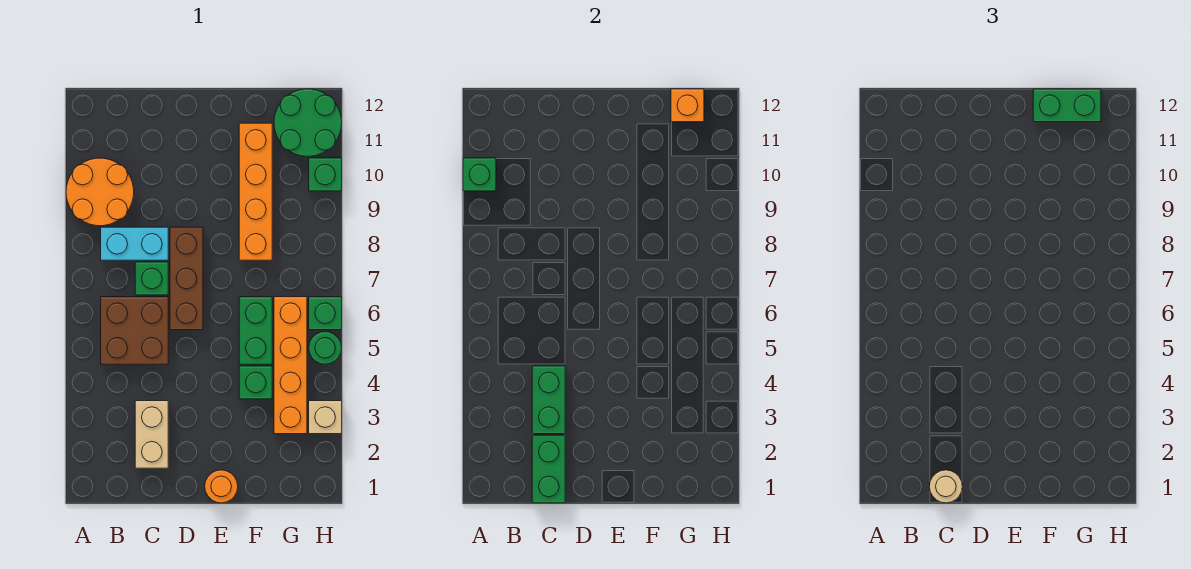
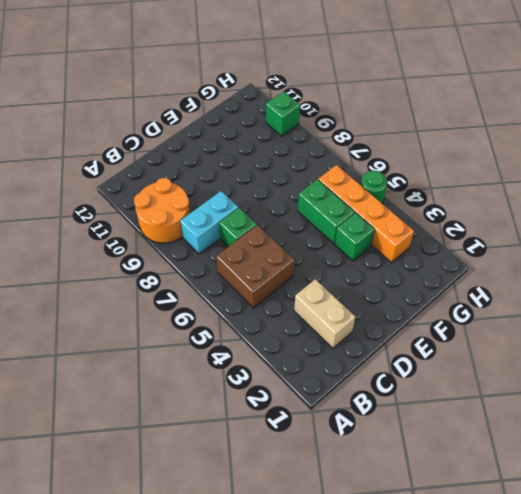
none -> brown 1x3 brick [170,227,203,330]
none -> orange 1x1 round brick [205,470,238,503]
none -> orange 1x4 brick [239,123,272,260]

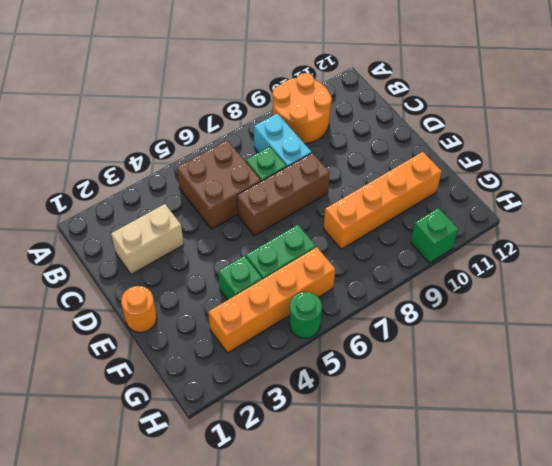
none -> green 2x2 round brick [274,89,342,156]
none -> tan 1x1 brick [309,401,342,434]
none -> green 1x1 brick [309,297,342,330]

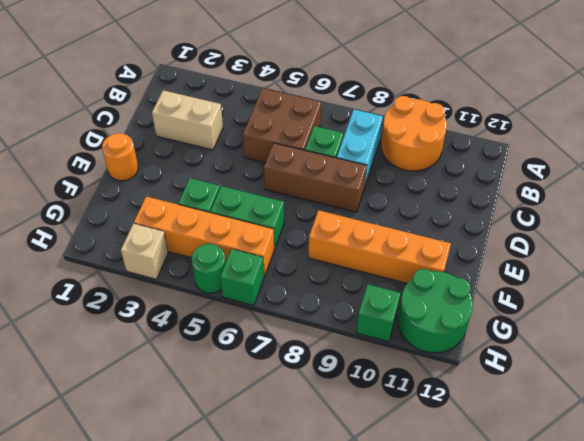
none -> green 1x1 brick [463,158,496,191]
none -> green 1x2 brick [532,435,565,503]
none -> green 1x2 brick [532,366,565,434]

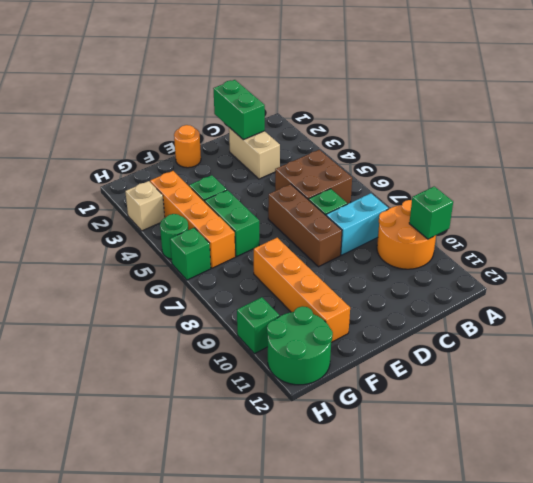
none -> green 1x2 brick [532,366,565,434]
none -> orange 1x1 brick [671,89,704,122]
none -> tan 1x1 round brick [929,470,962,503]

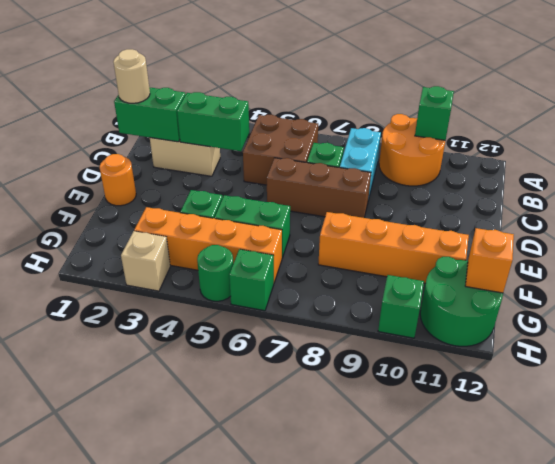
none -> green 1x2 brick [1033,89,1101,122]

